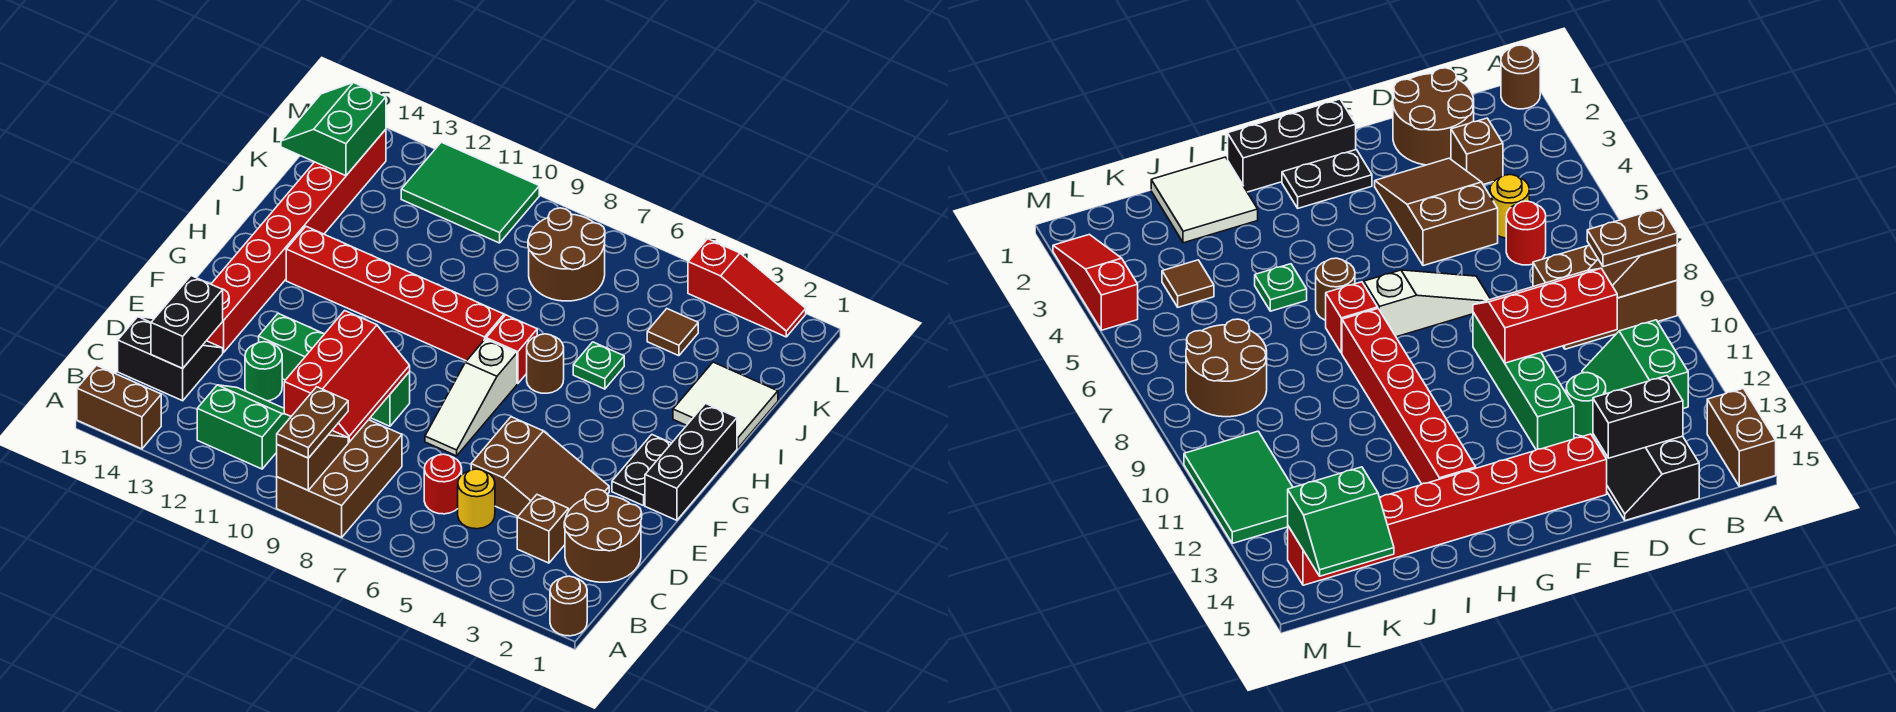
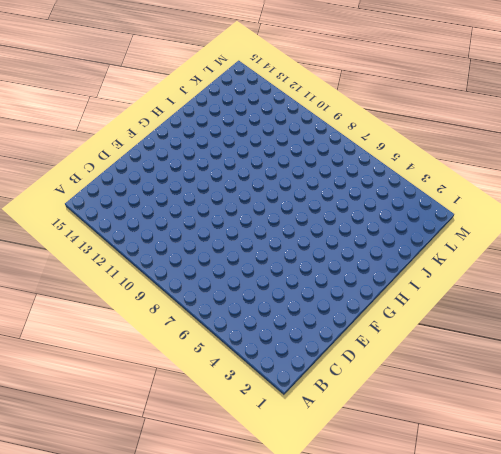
none -> brown 1x1 round brick [550,576,587,636]
none -> brown 2x3 brick [277,420,402,537]
none -> brown 1x2 brick [77,365,161,449]
none -> green 2x2 slope [197,385,291,469]

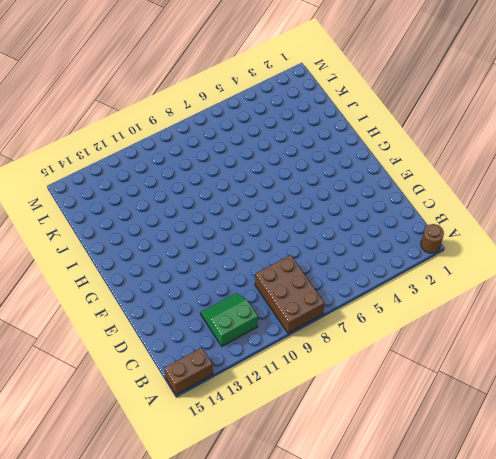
none -> brown 2x2 round brick [564,489,642,582]
none -> brown 1x1 brick [517,495,568,563]
none -> yellow 1x1 round brick [458,469,495,529]
none -> red 1x1 round brick [424,454,462,514]

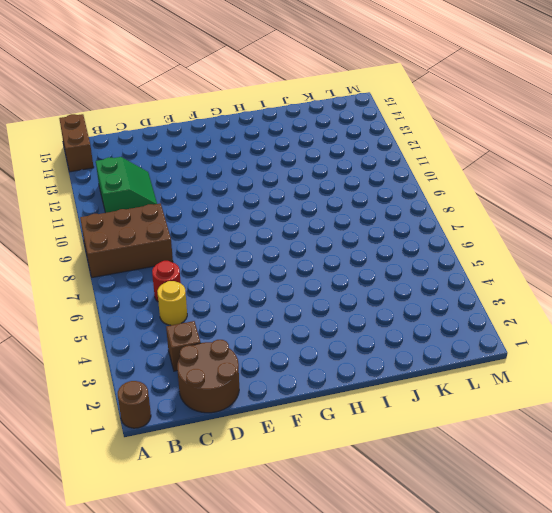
none -> black 2x2 slope [118,317,223,401]
none -> brown 2x3 slope [471,417,609,516]
none -> green 1x1 round brick [245,342,282,401]
none -> white 1x3 slope [425,339,517,456]

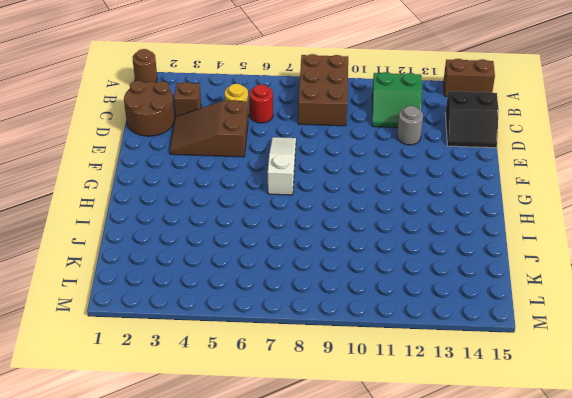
grey 1x1 round brick [397,106,423,145] -> green 1x1 round brick [245,342,282,401]
none -> green 1x4 brick [259,313,410,426]
none -> red 1x8 brick [207,129,386,353]
none -> black 1x3 brick [645,404,737,520]
none -> black 1x2 plate [612,435,671,506]

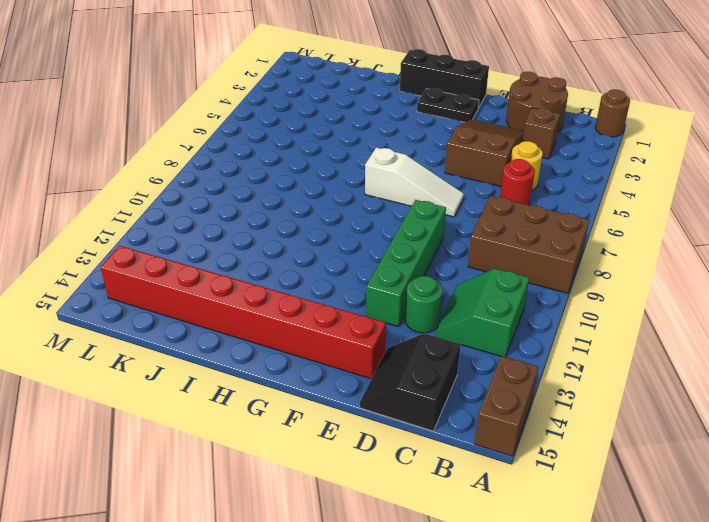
none -> brown 1x1 round brick [527,334,564,393]
none -> red 1x1 brick [486,315,537,384]
none -> red 1x6 brick [286,227,504,361]
none -> white 2x2 tile [673,362,778,448]

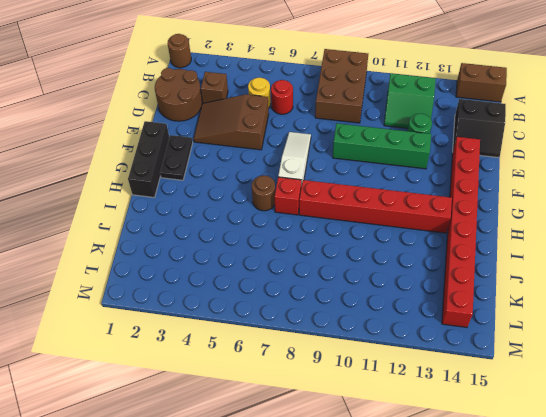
none -> white 2x2 tile [673,362,778,448]
none -> green 1x1 plate [573,342,624,389]
none -> brown 1x1 tile [647,309,698,356]
none -> brown 2x2 round brick [528,208,605,301]

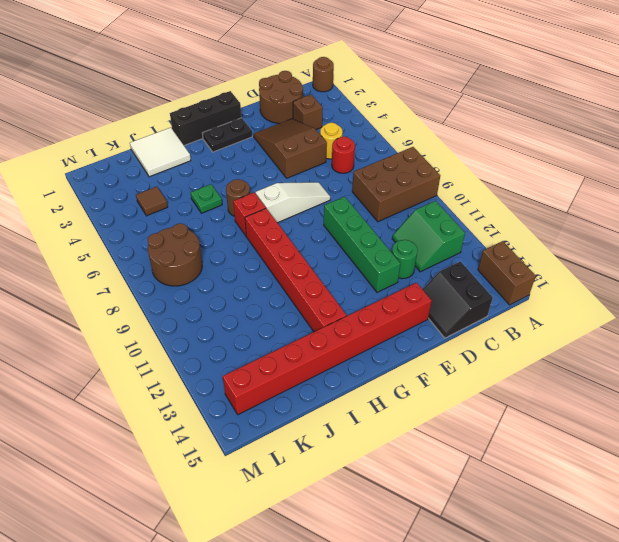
none -> green 2x3 tile [401,142,539,243]
none -> red 1x3 slope [688,239,806,337]
none -> brown 1x2 slope [277,431,348,490]
none -> red 2x3 slope [284,311,410,442]

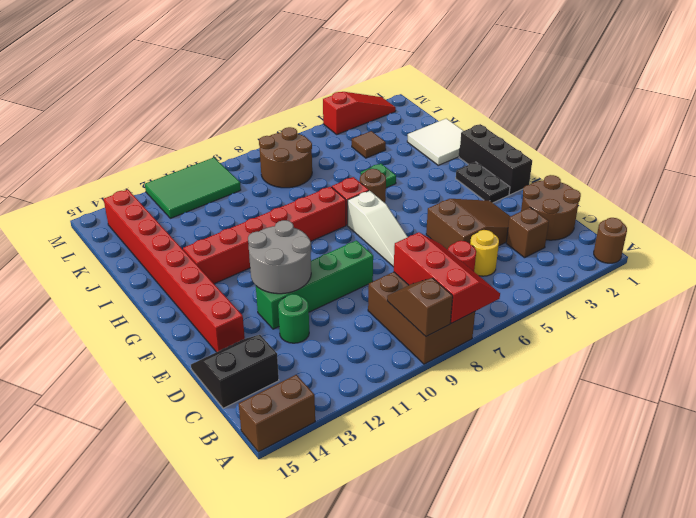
red 2x3 slope [394,232,500,323] -> red 2x3 slope moved to [284,311,410,442]
grey 2x2 round brick [248,220,311,294] -> none
none -> green 2x2 slope [197,385,291,469]
none -> black 1x2 brick [151,276,223,368]
none -> green 2x2 slope [281,83,386,176]
none -> brown 1x2 plate [277,387,348,458]

